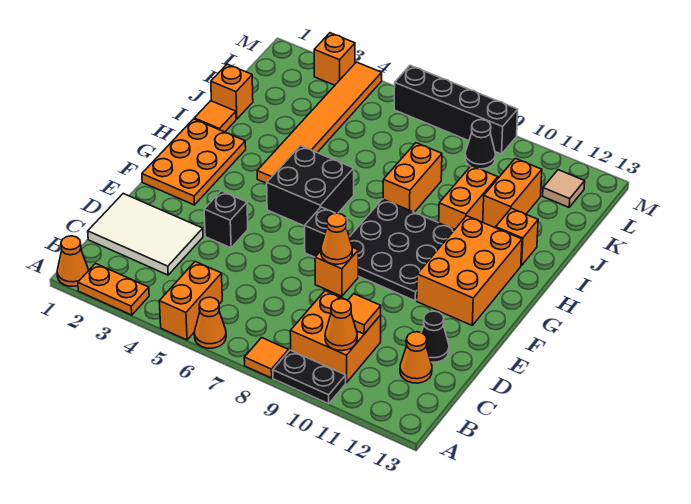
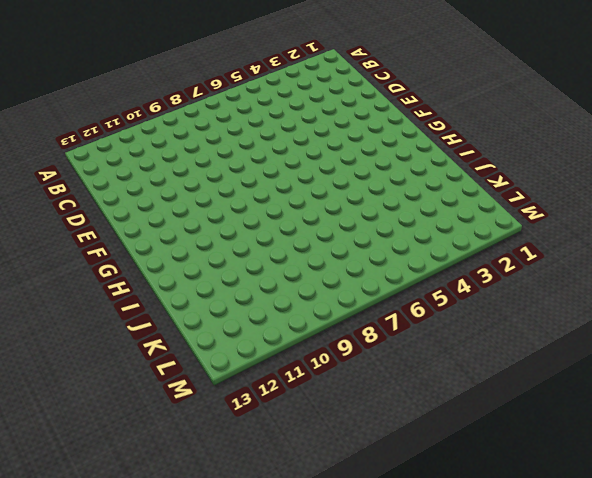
none -> orange 1x1 cone [57,236,88,286]
none -> orange 1x2 plate [78,264,149,315]
none -> orange 1x2 brick [159,262,222,340]
none -> orange 1x1 cone [194,297,226,348]

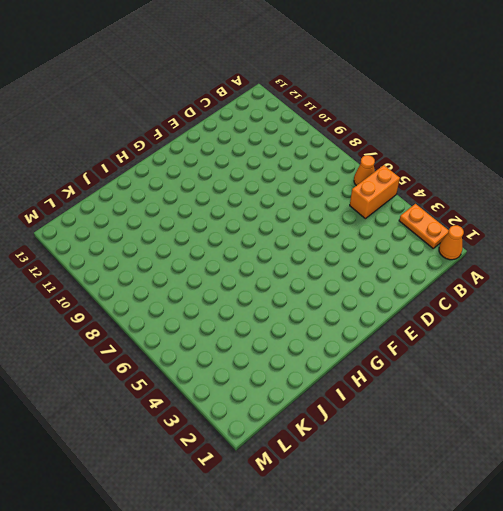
none -> orange 1x1 tile [244,338,289,378]
none -> black 1x2 plate [273,350,346,404]
none -> orange 2x2 brick [290,291,381,383]
none -> white 2x3 tile [88,194,203,275]

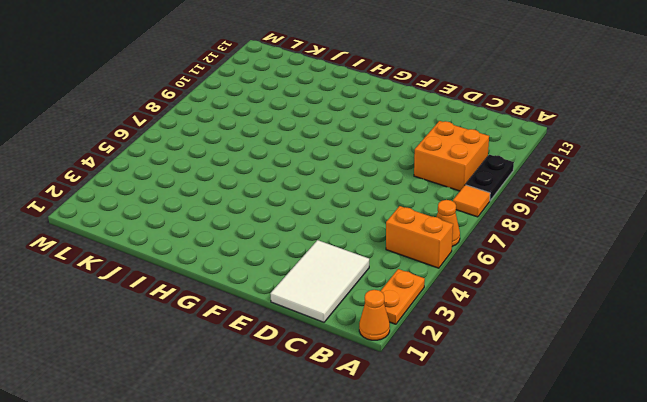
none -> orange 1x1 cone [400,332,432,383]
none -> black 1x1 cone [421,311,449,362]
none -> black 1x1 brick [204,191,248,248]
none -> orange 1x1 brick [315,247,358,296]

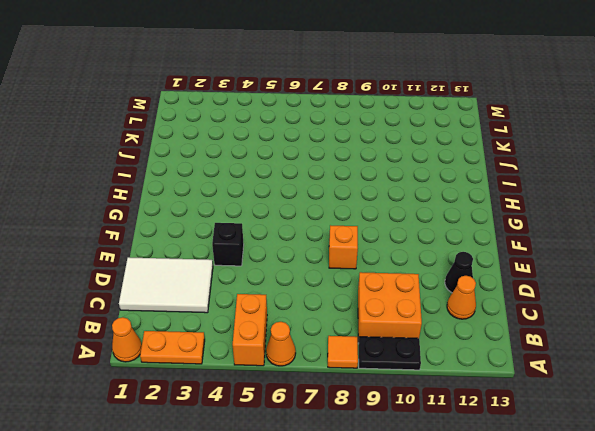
none -> orange 2x3 plate [142,119,246,205]
none -> black 1x1 brick [305,207,347,257]
none -> black 3x3 plate [349,199,455,301]
none -> orange 2x3 brick [417,216,522,325]

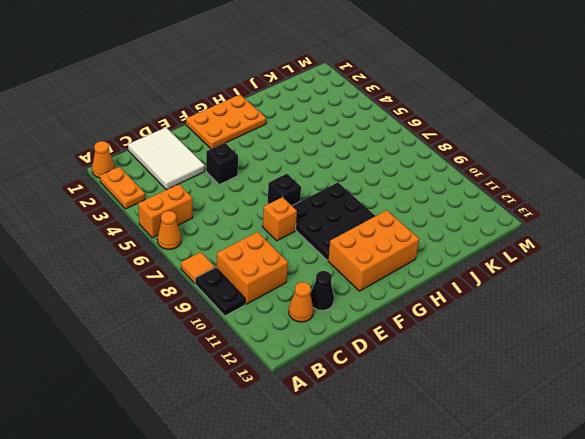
none -> black 2x2 brick [267,146,354,226]
none -> orange 1x6 tile [257,62,382,183]
none -> orange 1x1 tile [194,101,236,132]
none -> orange 1x2 brick [383,143,442,212]

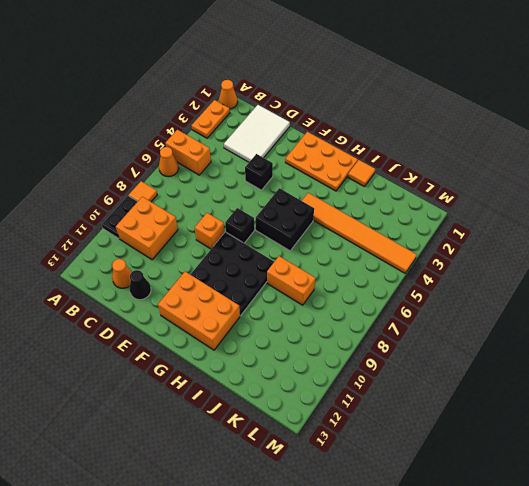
none -> orange 1x2 brick [439,166,498,229]
none -> orange 1x1 brick [496,208,538,266]
none -> orange 1x1 brick [211,64,253,119]
none -> orange 1x2 brick [483,158,542,228]

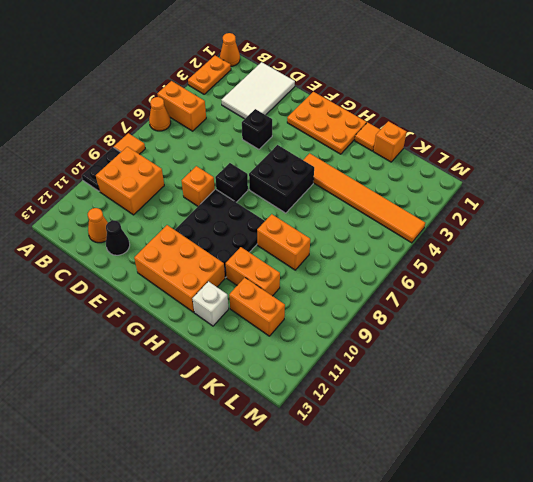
white 1x1 brick [192,281,229,326] -> orange 1x1 brick [496,208,538,266]
none -> black 1x1 cone [465,120,495,169]
none -> tan 1x1 tile [543,170,585,207]
none -> orange 1x1 brick [314,33,355,85]
none -> black 1x4 brick [394,65,518,154]

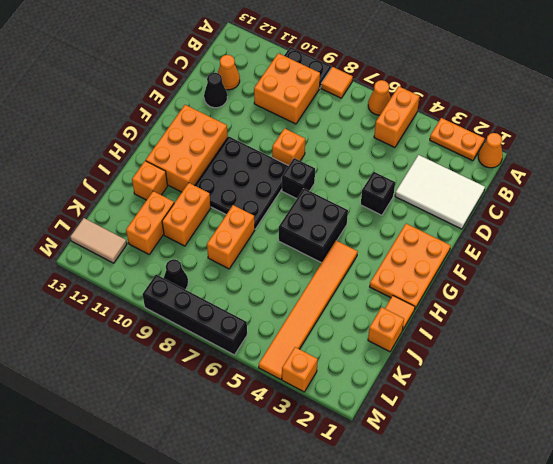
tan 1x2 tile [70,218,127,263] -> tan 1x1 tile [543,170,585,207]
none -> orange 1x1 cone [325,299,357,351]
none -> orange 1x1 tile [348,294,381,334]
none -> orange 1x1 cone [321,213,352,264]

